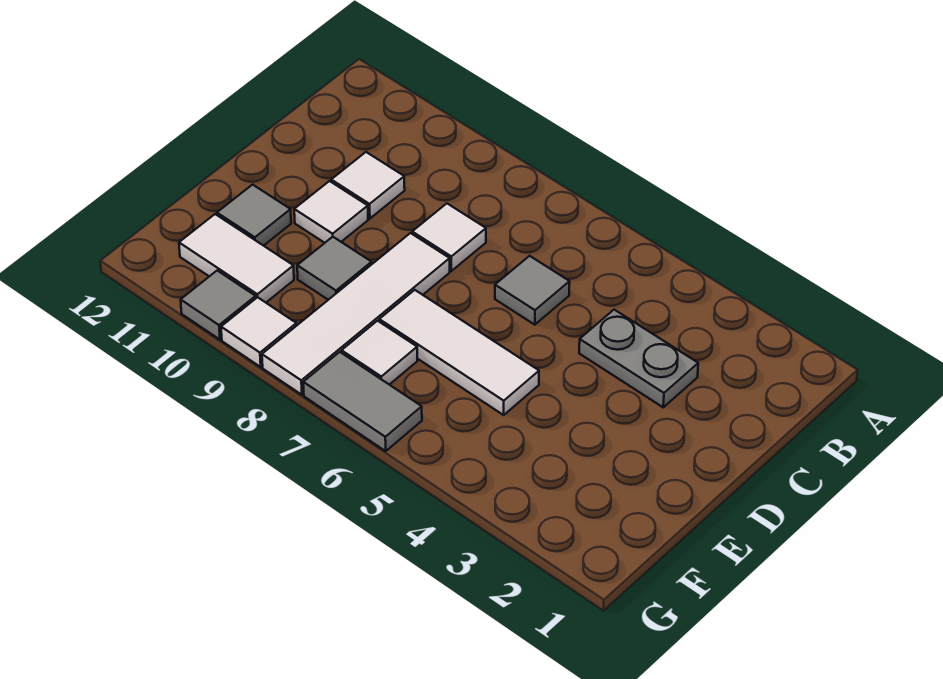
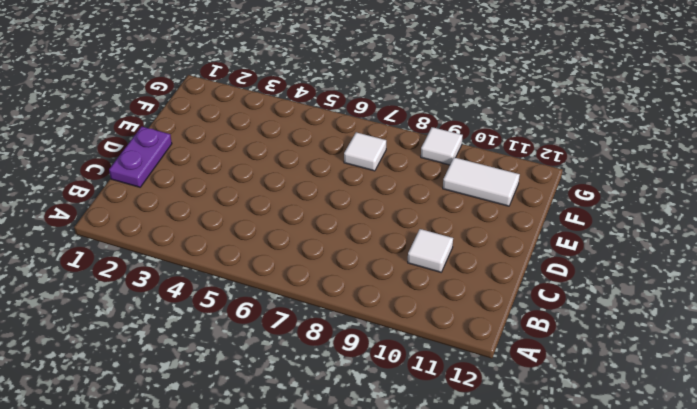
purple 1x2 plate [109,127,172,187] -> none
none -> grey 1x2 plate [579,310,698,407]
none -> grey 1x1 tile [495,256,570,325]
none -> white 1x1 tile [412,204,486,271]

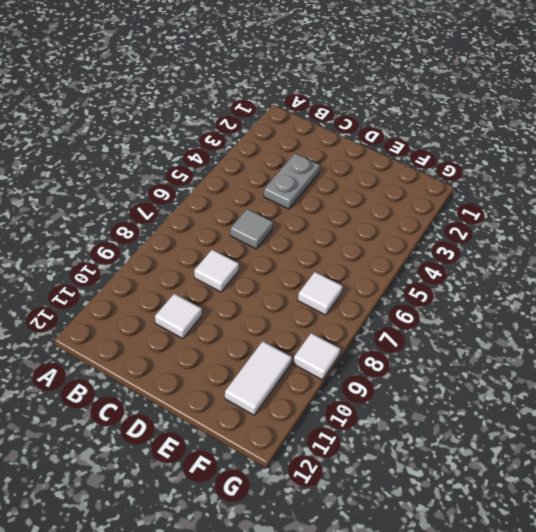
none -> white 1x4 tile [262,233,450,395]
none -> white 1x1 tile [294,181,368,243]
none -> white 1x3 tile [379,290,539,415]

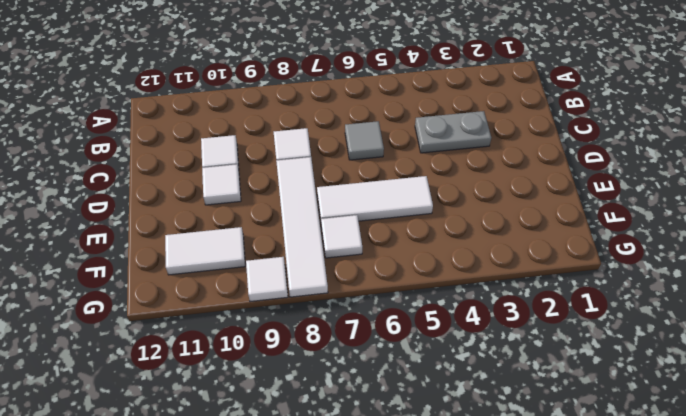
none -> grey 1x1 tile [297,237,372,300]
none -> grey 1x1 tile [217,185,291,246]
none -> grey 1x2 tile [303,352,422,451]

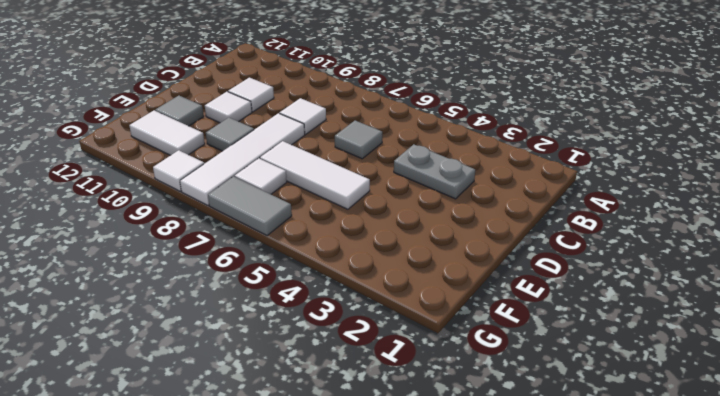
none -> grey 1x1 tile [181,271,256,340]

